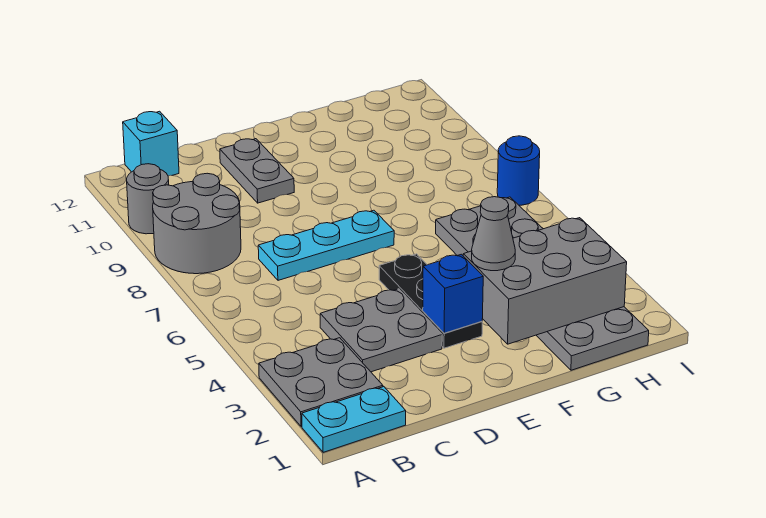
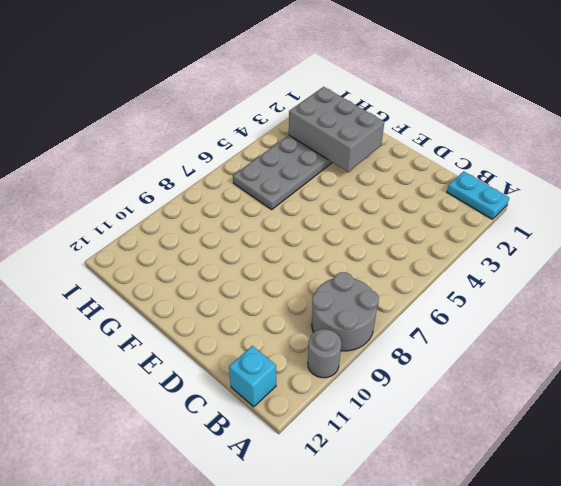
none -> grey 2x2 plate [259,338,383,427]
none -> grey 2x2 plate [320,289,442,372]
none -> cyan 1x3 plate [258,210,394,280]

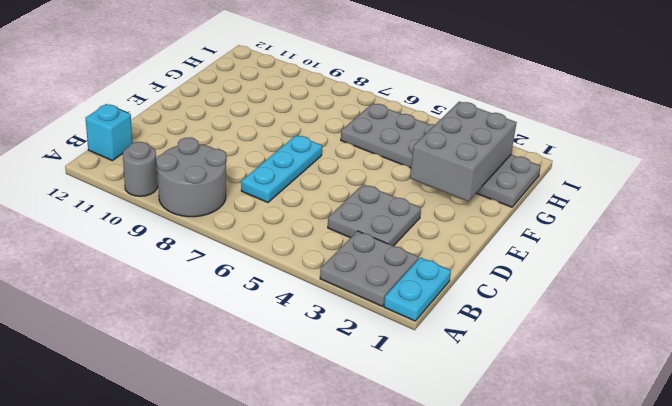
none -> grey 1x2 plate [220,139,294,203]
none -> black 1x3 plate [379,254,482,348]
none -> blue 1x1 round brick [497,136,540,205]

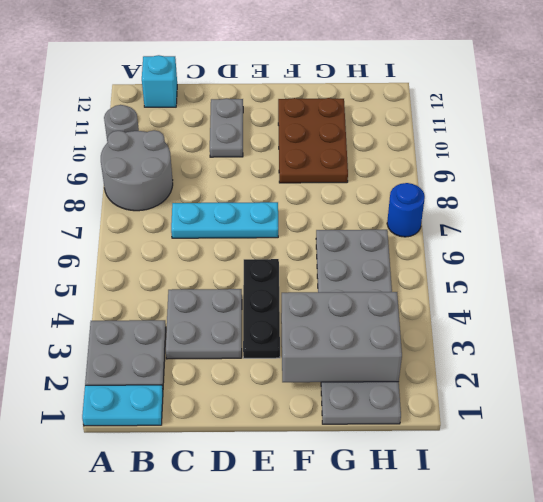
brown 2x3 plate [278,98,348,183] -> none
none -> blue 1x1 brick [423,254,483,333]
none -> grey 1x1 cone [472,197,515,271]

